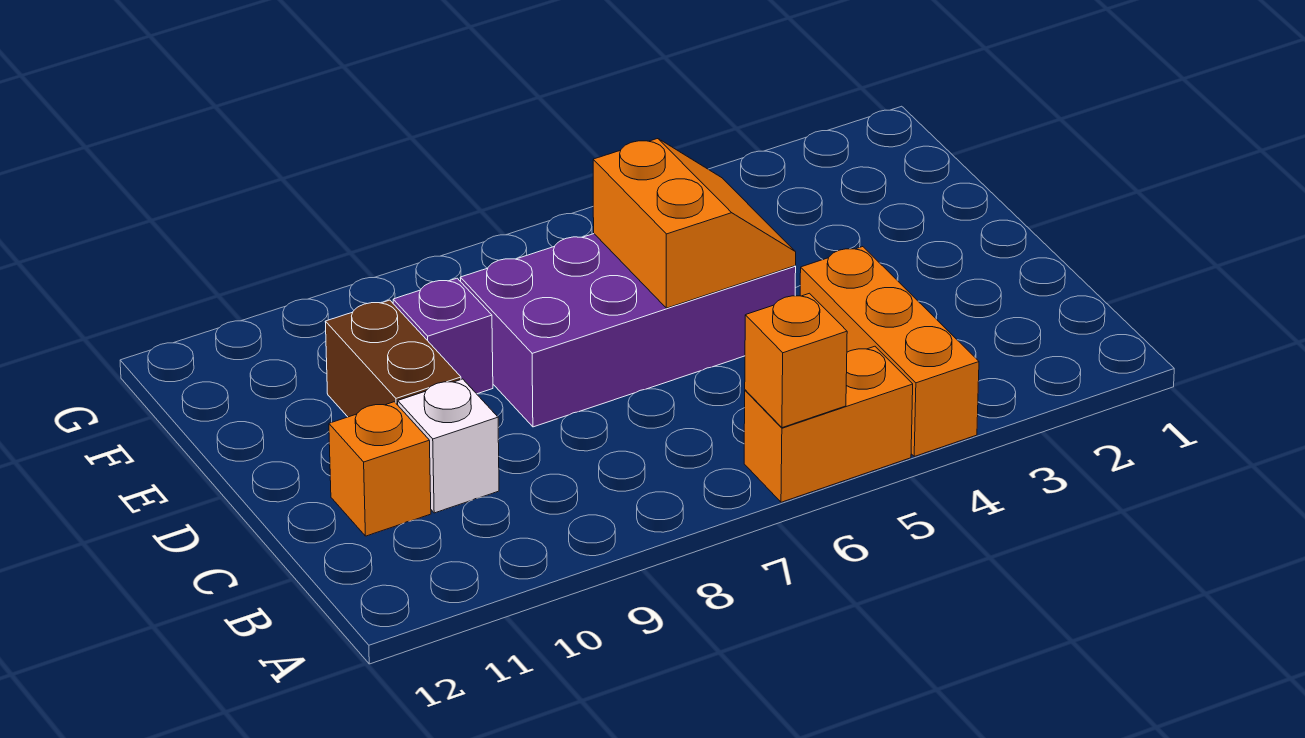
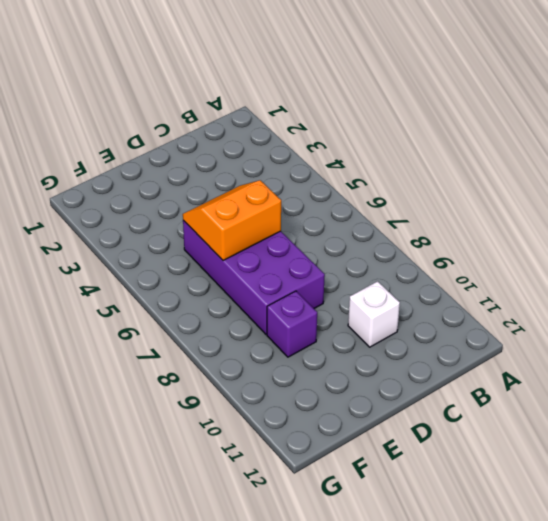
none -> orange 1x3 brick [800,247,979,456]
none -> orange 1x2 brick [744,346,913,502]

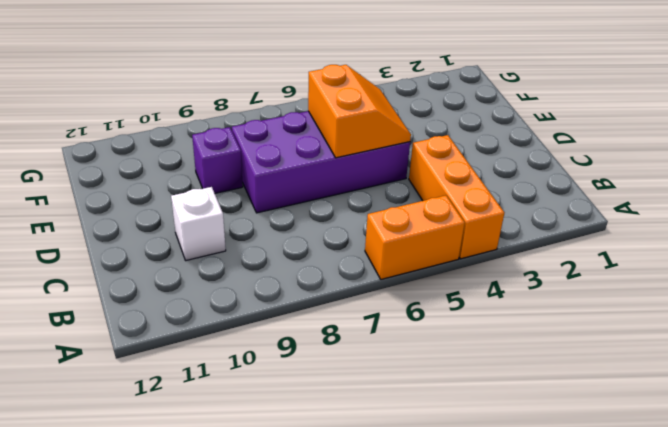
none -> orange 1x1 brick [329,402,431,536]
none -> brown 1x2 brick [325,300,461,417]

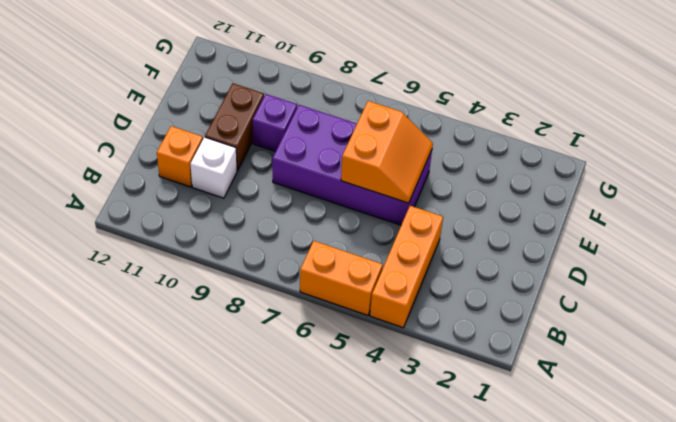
none -> orange 1x1 brick [745,293,847,428]

